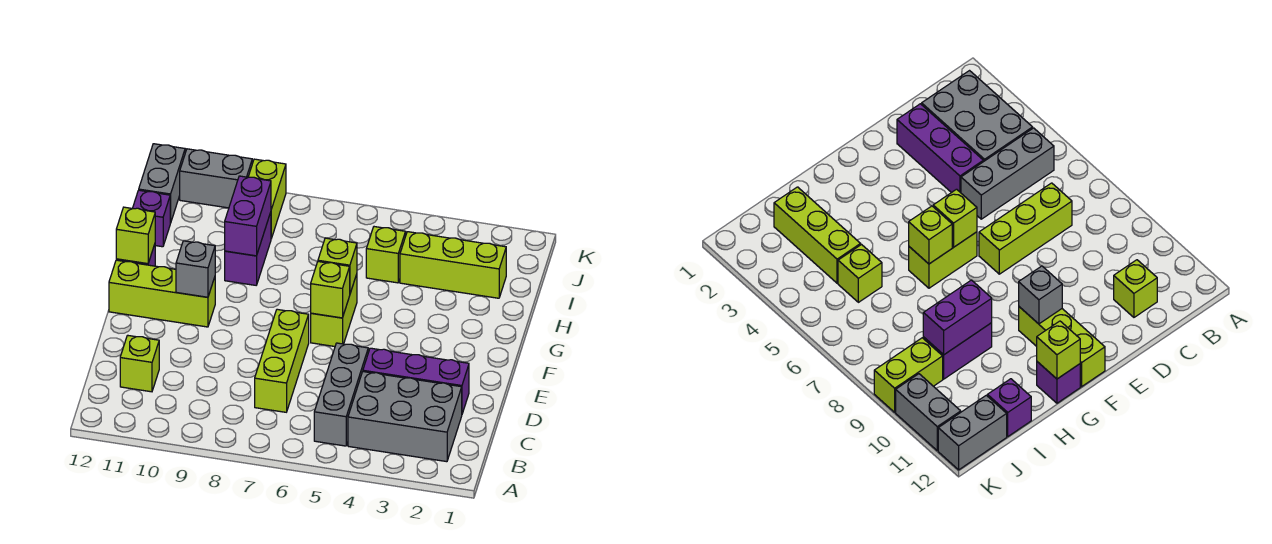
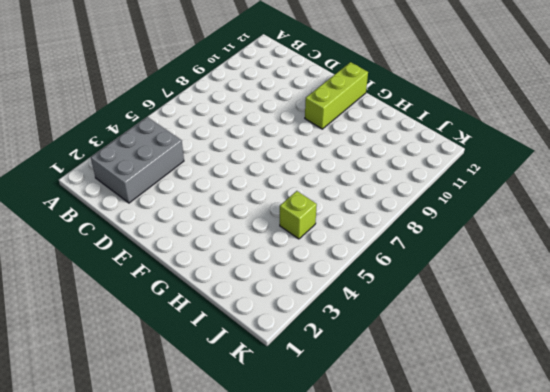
none -> grey 1x3 brick [314,343,368,446]
none -> lime 1x3 brick [255,309,309,412]
none -> lime 1x1 brick [120,335,159,392]

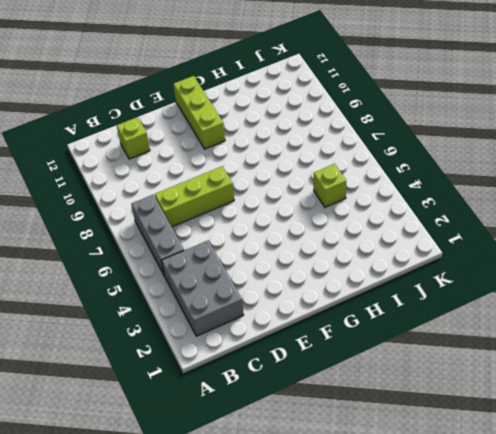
grey 1x3 brick [131,195,184,275] -> grey 1x3 brick turned to [314,343,368,446]
none -> purple 1x3 brick [363,348,469,414]
none -> lime 1x2 brick [311,274,357,347]
none -> purple 1x1 brick [1037,362,1080,403]

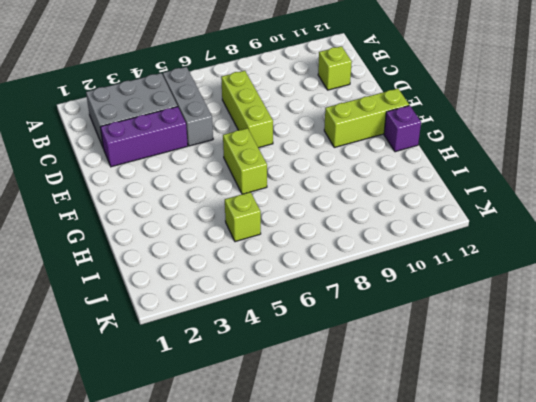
none -> purple 1x2 brick [225,212,271,285]
none -> lime 1x3 brick [400,232,506,298]
none -> purple 1x1 brick [132,190,170,247]

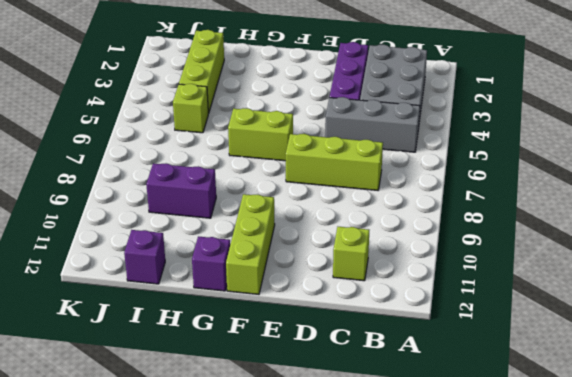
none -> lime 1x2 brick [248,159,286,239]
none -> grey 1x2 brick [139,144,185,223]
none -> grey 1x2 brick [180,149,252,208]

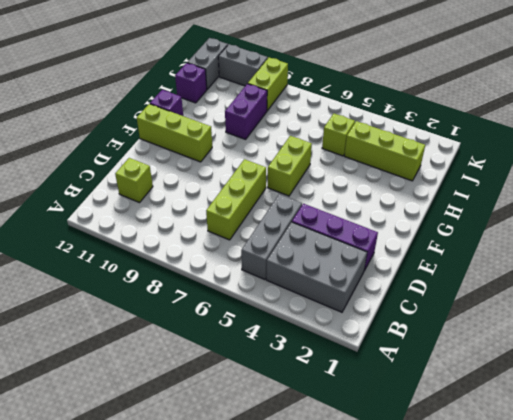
none -> lime 1x1 brick [311,262,350,318]
none -> grey 1x1 brick [176,241,215,297]
none -> lime 1x1 brick [318,238,357,293]

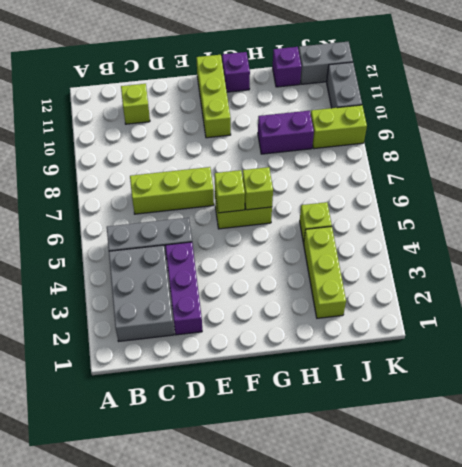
none -> grey 1x1 brick [176,241,215,297]
none -> lime 1x1 brick [116,207,155,264]
none -> purple 1x2 brick [225,176,271,256]

